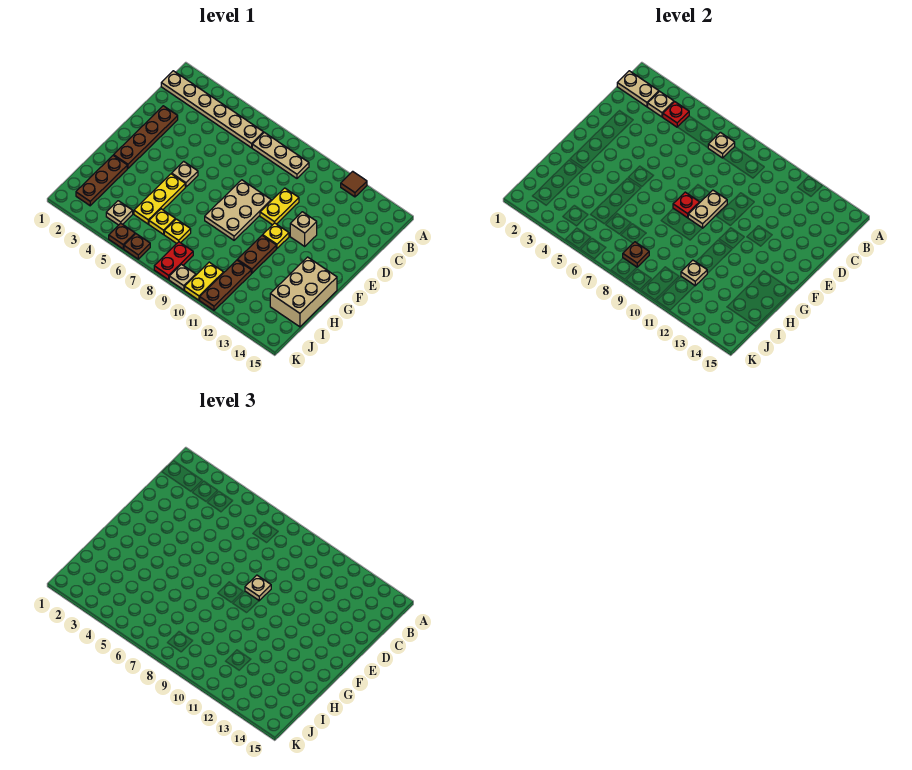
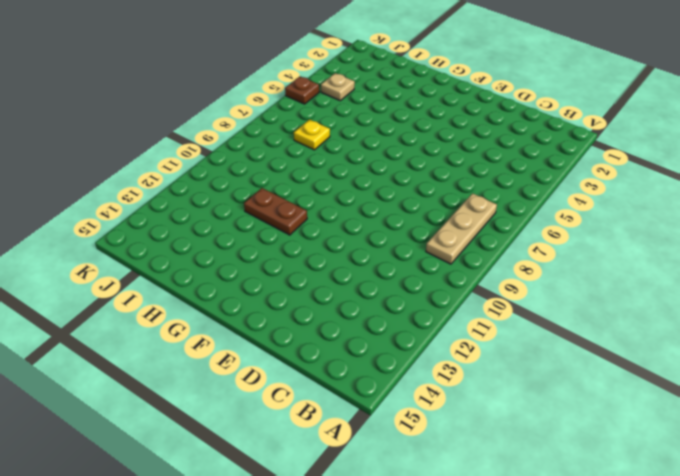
none -> brown 1x1 tile [341,171,367,197]
none -> tan 1x6 plate [161,71,264,148]
none -> brown 1x4 plate [114,106,178,168]
none -> yellow 1x2 plate [260,188,299,225]

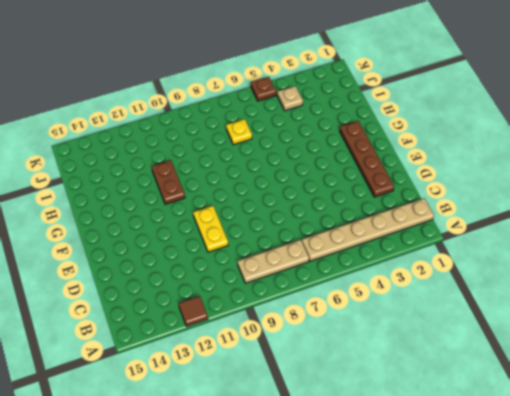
none -> tan 2x3 plate [205,180,271,240]
none -> tan 1x1 brick [290,212,317,246]
none -> tan 1x1 plate [172,161,198,187]
none -> yellow 1x1 plate [263,223,289,248]

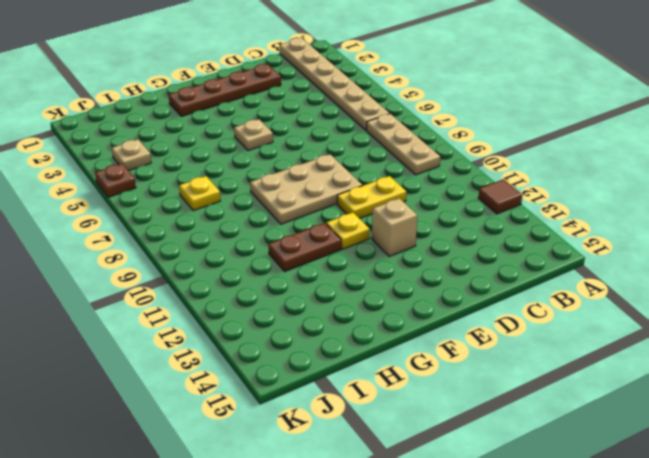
none -> yellow 1x3 plate [134,174,185,224]
none -> tan 2x3 brick [270,257,337,327]
none -> brown 1x3 plate [76,155,127,206]
none -> yellow 1x1 plate [149,209,175,234]

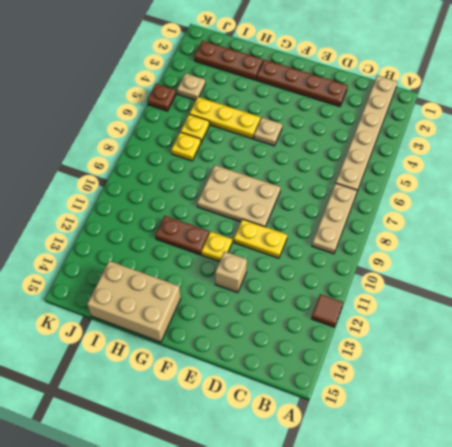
none -> brown 1x3 plate [200,260,251,310]
none -> red 1x2 plate [154,242,193,280]
none -> yellow 1x2 plate [185,262,224,300]
none -> brown 1x1 plate [124,234,150,259]

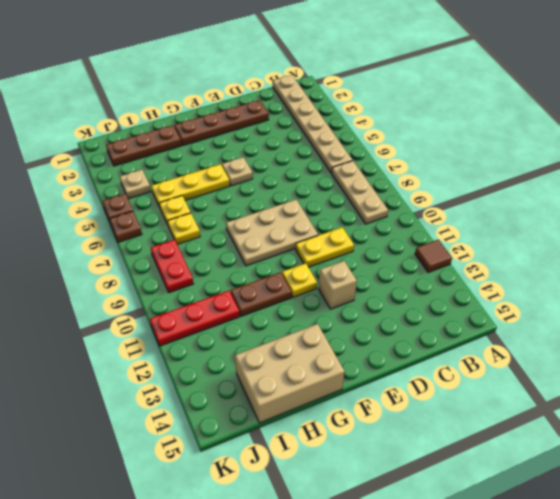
red 1x3 plate [150,291,240,346] -> brown 1x3 plate [200,260,251,310]
red 1x2 plate [151,239,193,293] -> red 1x2 plate turned to [154,242,193,280]
none -> yellow 1x2 plate [185,262,224,300]
none -> tan 1x1 plate [169,264,196,290]
none -> tan 1x2 plate [617,71,659,107]
none -> tan 1x1 plate [647,91,674,117]

